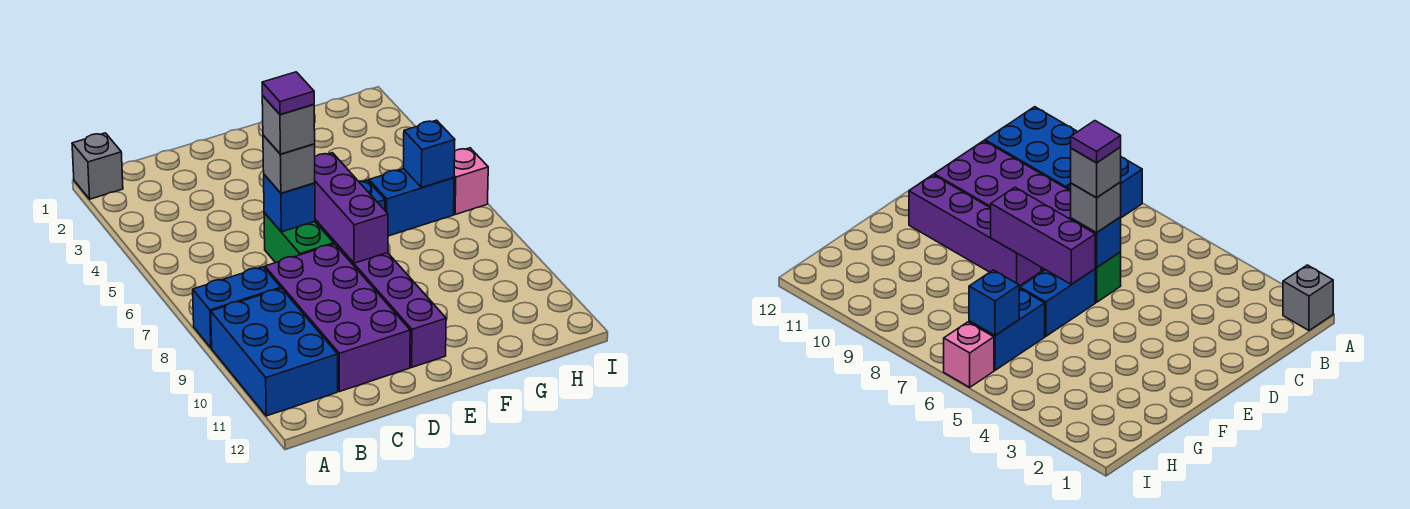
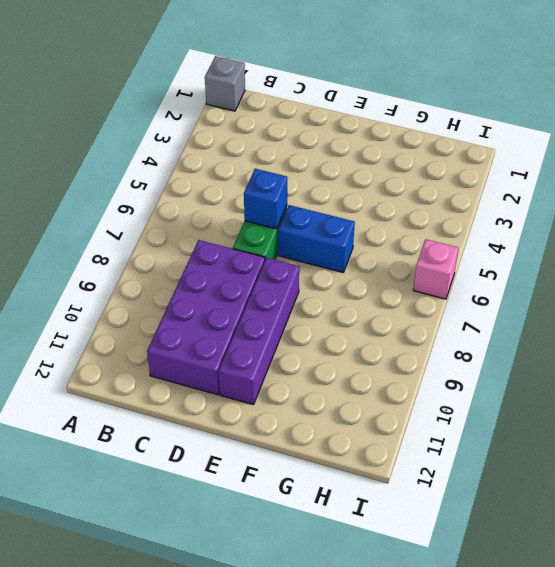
none -> blue 1x2 brick [193,267,281,348]
none -> blue 2x3 brick [211,288,338,416]
none -> blue 1x2 brick [369,169,454,236]

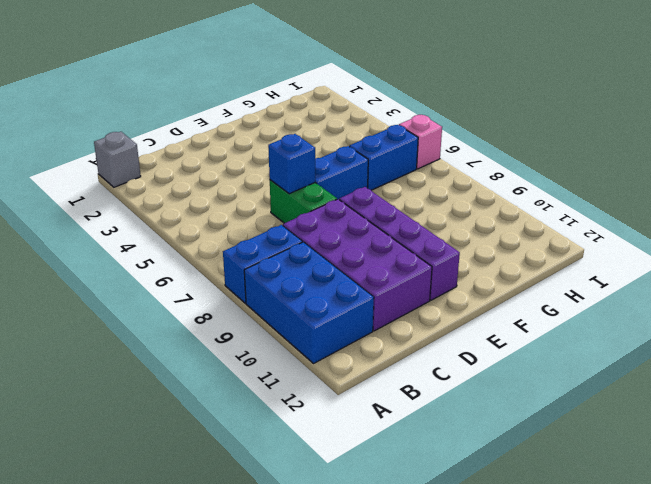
none -> purple 1x3 brick [315,153,388,263]
none -> blue 1x1 brick [404,120,455,188]
none -> grey 1x1 brick [263,135,315,193]

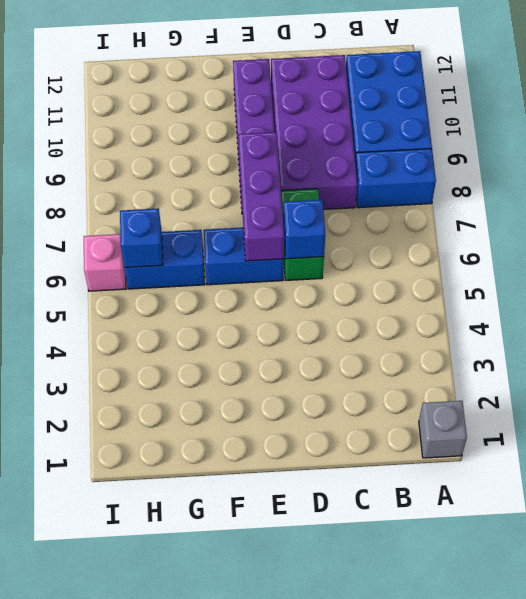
none -> grey 1x1 brick [263,135,315,193]
none -> grey 1x1 brick [262,96,315,154]
none -> purple 1x1 tile [262,72,314,115]

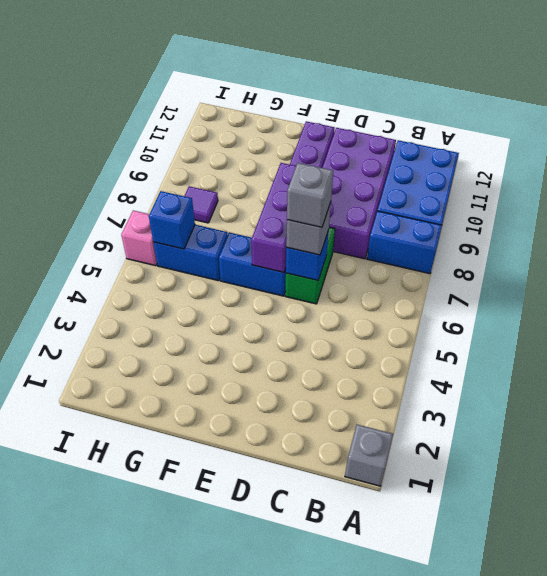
purple 1x1 tile [185,186,218,223] -> purple 1x1 tile moved to [262,72,314,115]

